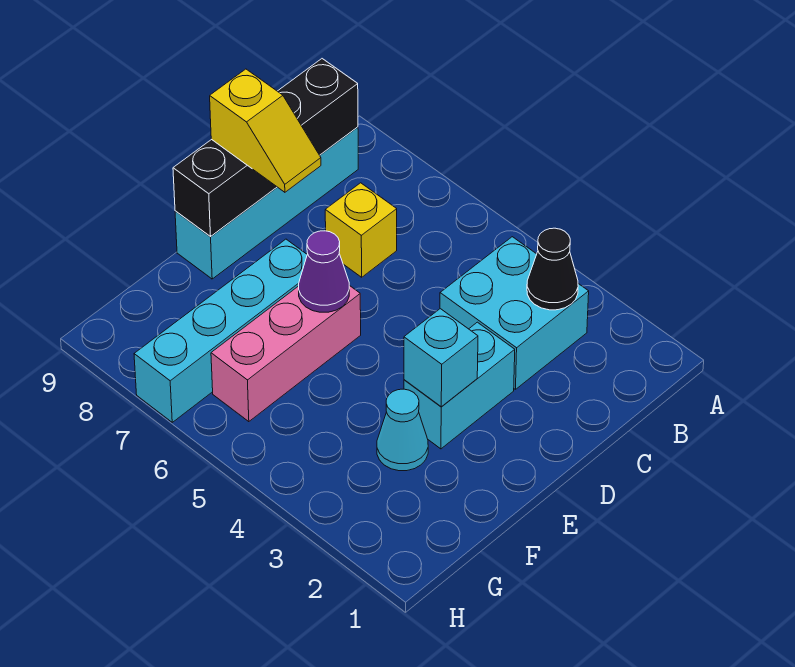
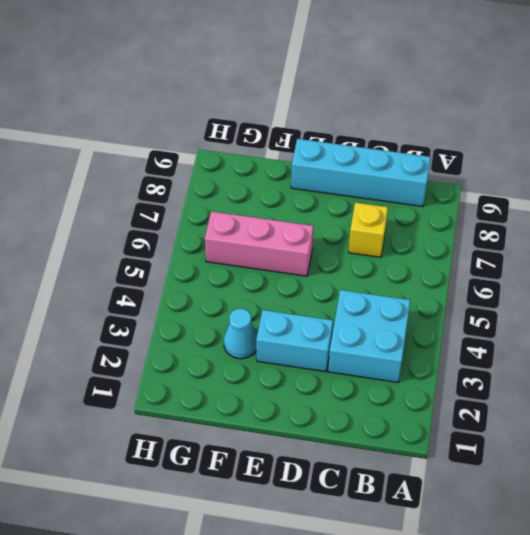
none -> cyan 1x4 brick [134,239,307,422]
none -> black 1x1 cone [527,228,578,310]
none -> black 1x4 brick [173,59,358,236]

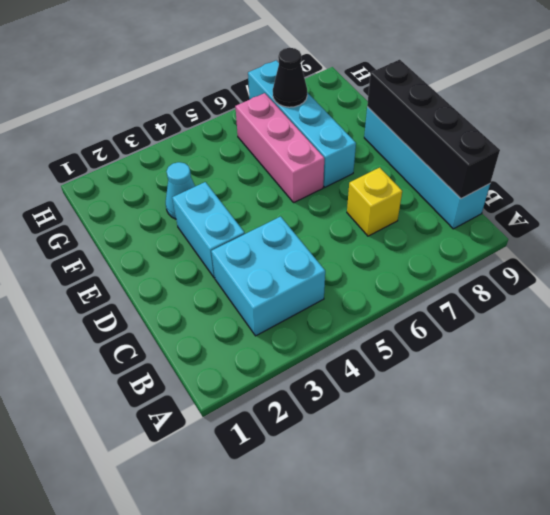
black 1x1 cone [273,48,307,107] -> black 1x1 cone moved to [527,228,578,310]
none -> cyan 1x1 brick [404,309,478,407]
none -> purple 1x1 cone [299,231,349,312]
none -> yellow 1x2 slope [210,69,321,192]

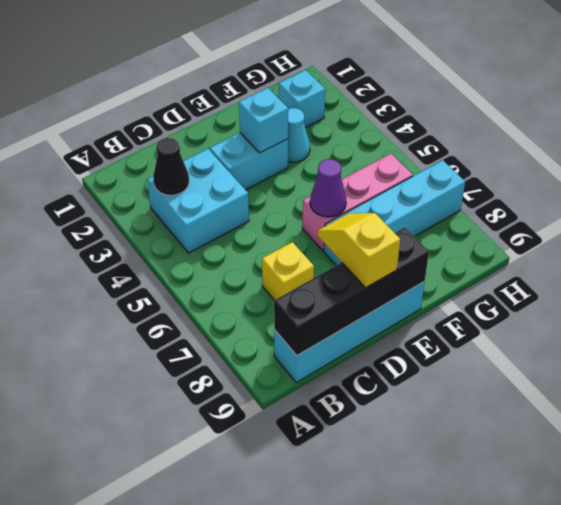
cyan 1x1 brick [279,70,325,128] -> none

